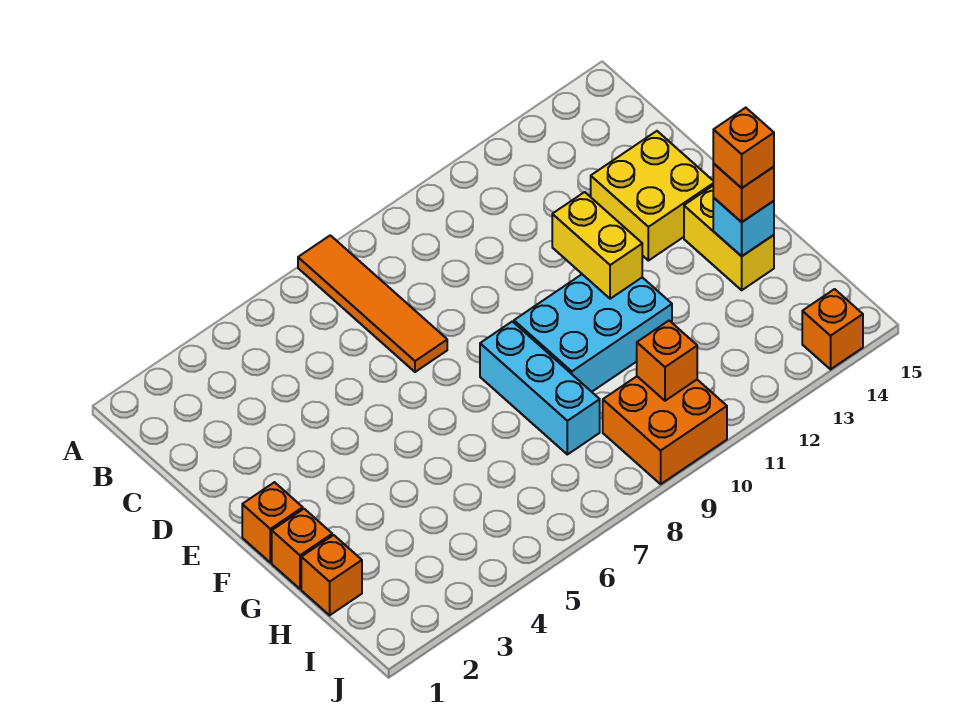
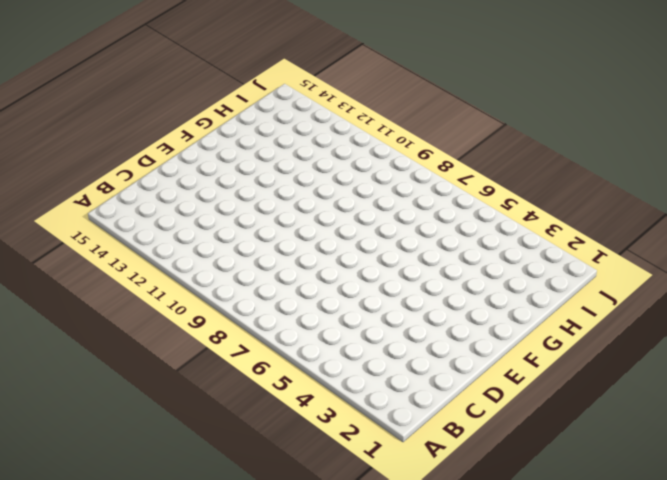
none -> orange 1x4 tile [298,235,447,372]
none -> yellow 2x2 brick [591,131,713,261]
none -> orange 1x1 brick [242,482,303,563]

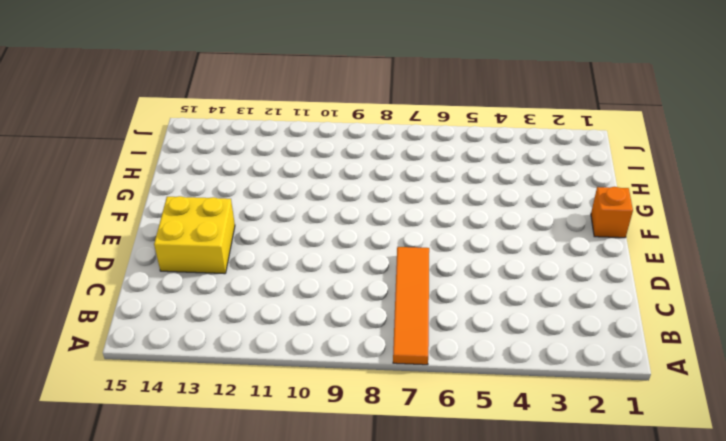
none -> cyan 1x3 brick [480,321,600,454]
none -> cyan 2x3 brick [514,274,672,392]
none -> yellow 1x2 brick [684,186,774,290]

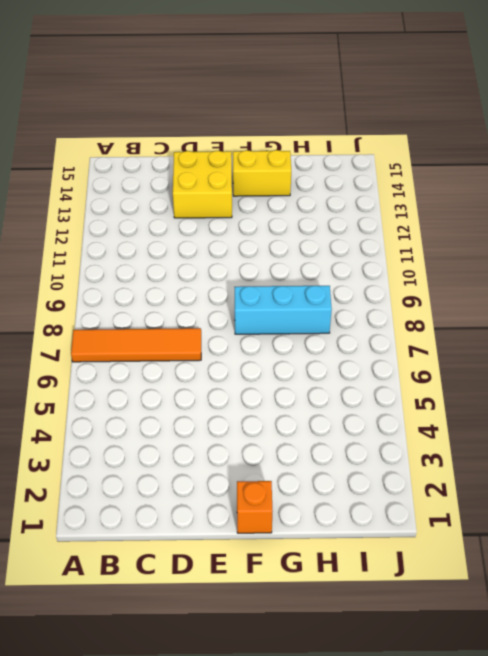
none -> cyan 2x3 brick [514,274,672,392]
none -> orange 1x1 brick [272,509,332,589]
none -> orange 1x1 brick [301,535,362,615]

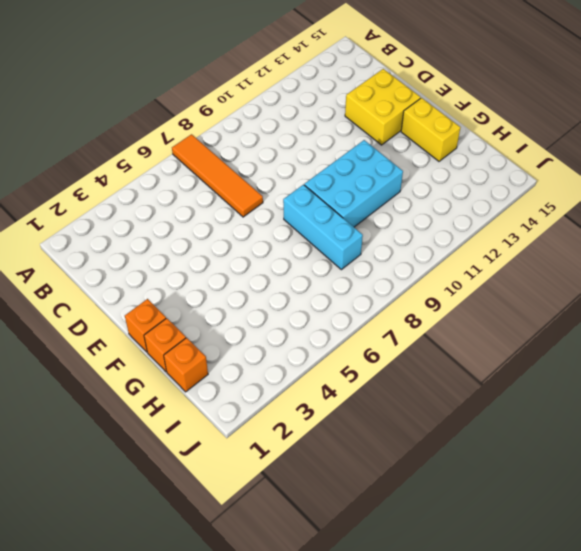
none -> orange 2x2 brick [603,377,727,484]
none -> orange 1x1 brick [802,289,863,369]
none -> yellow 1x2 brick [552,192,642,299]

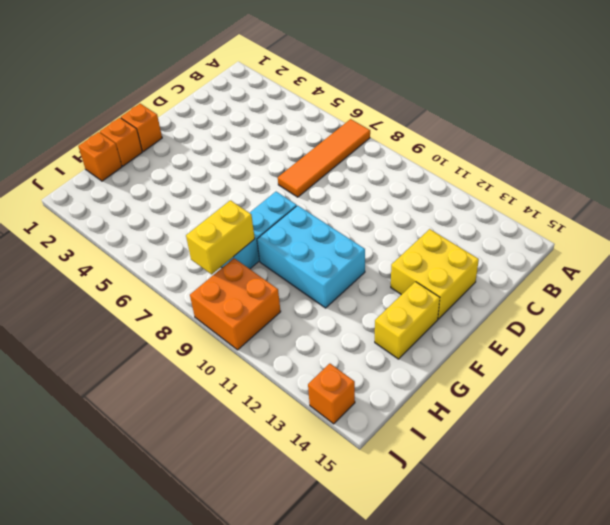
yellow 1x2 brick [186,200,255,274] -> yellow 1x2 brick moved to [552,192,642,299]
none -> cyan 1x1 brick [713,198,774,256]
none -> orange 1x1 brick [637,321,697,401]
none -> orange 1x1 brick [713,164,774,222]

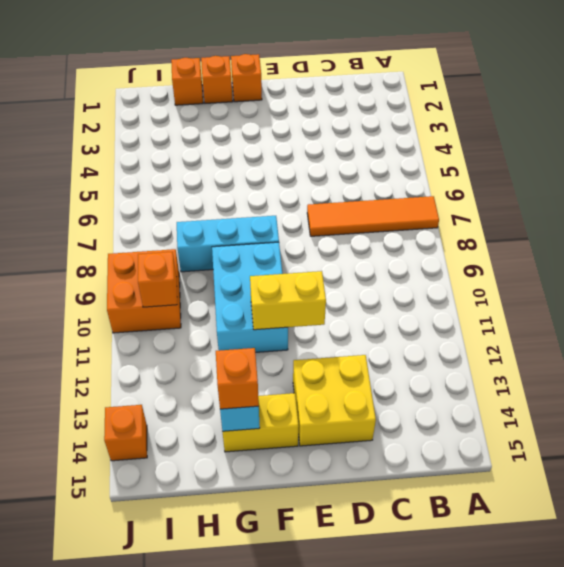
none -> orange 1x1 brick [713,108,774,188]

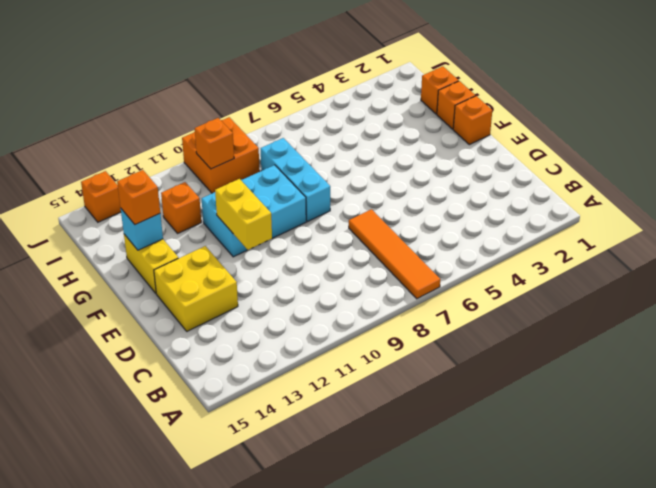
orange 1x1 brick [161,182,201,233] -> orange 1x1 brick moved to [713,108,774,188]

